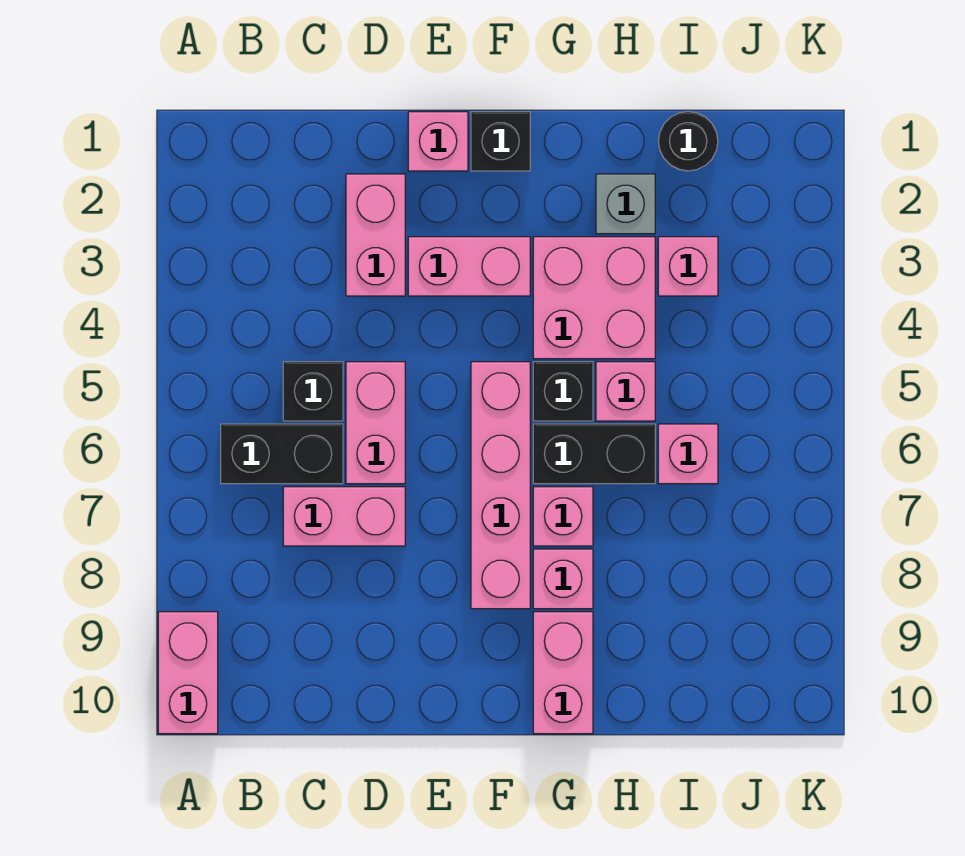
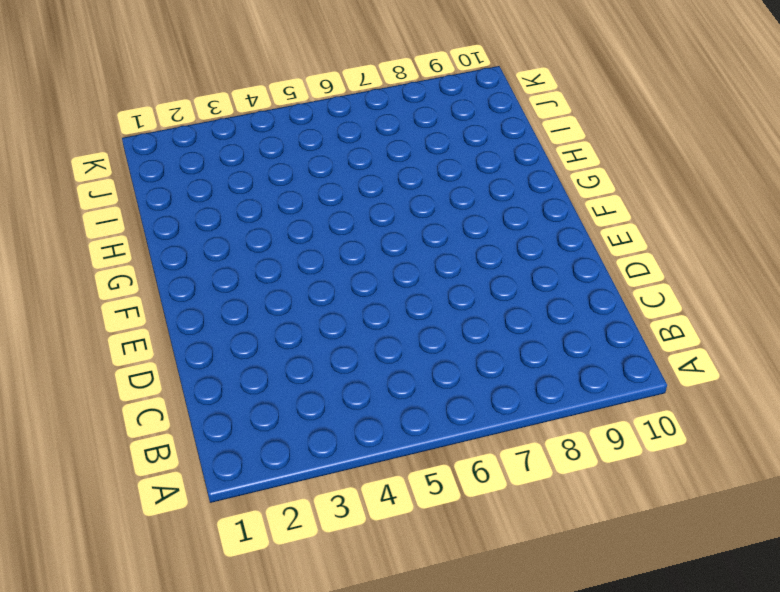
none -> pink 1x2 brick [158,612,218,734]
none -> black 1x2 brick [221,424,343,484]
none -> black 1x1 brick [283,362,343,421]

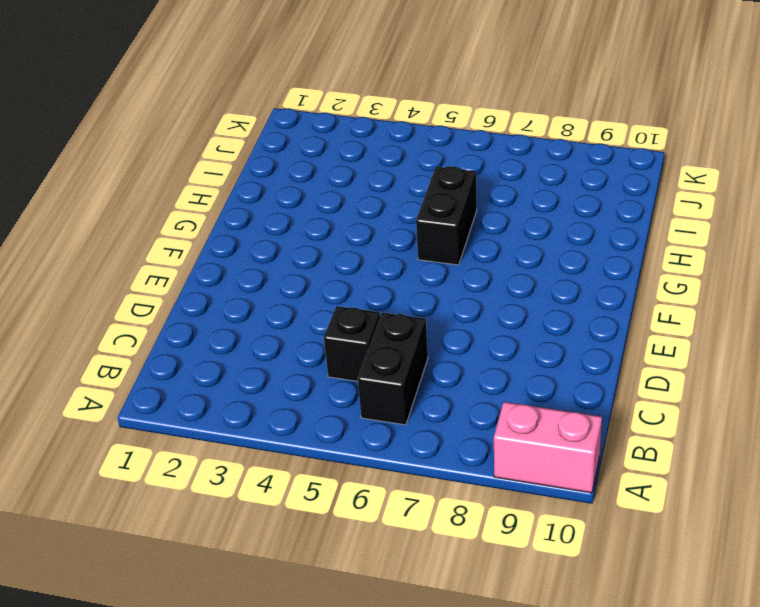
none -> pink 1x2 brick [283,487,405,546]
none -> pink 1x2 brick [346,174,405,296]
none -> pink 1x2 brick [346,362,405,484]

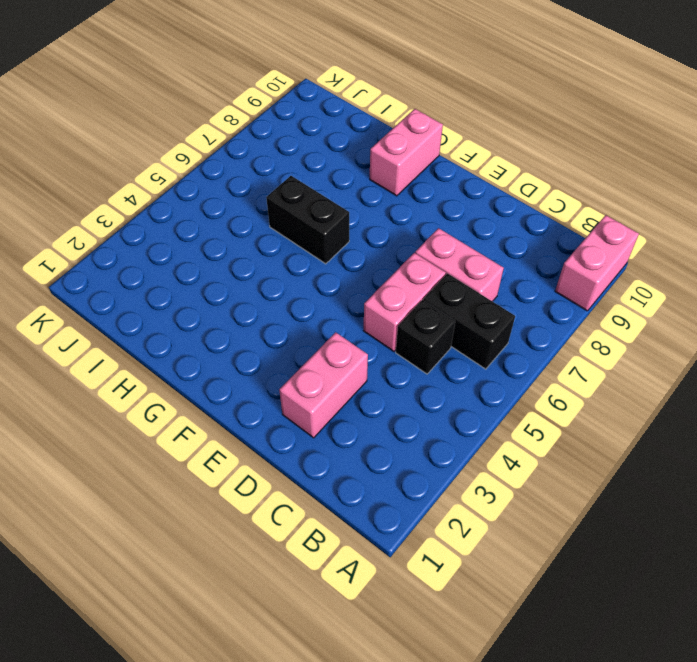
none -> pink 1x1 brick [408,112,468,171]
none -> pink 1x2 brick [408,237,530,296]
none -> black 1x1 brick [471,112,530,171]

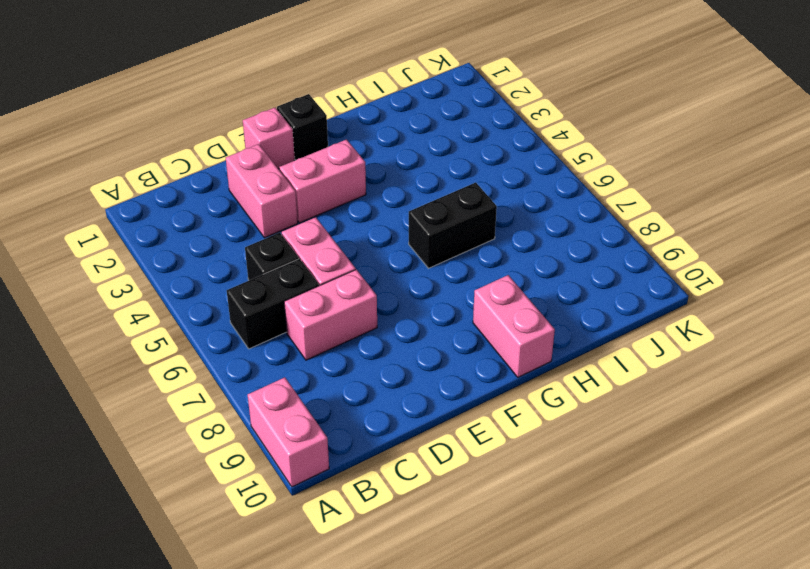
none -> pink 1x4 brick [471,362,530,609]
none -> pink 2x2 brick [533,237,655,359]
none -> black 1x1 brick [533,362,593,421]

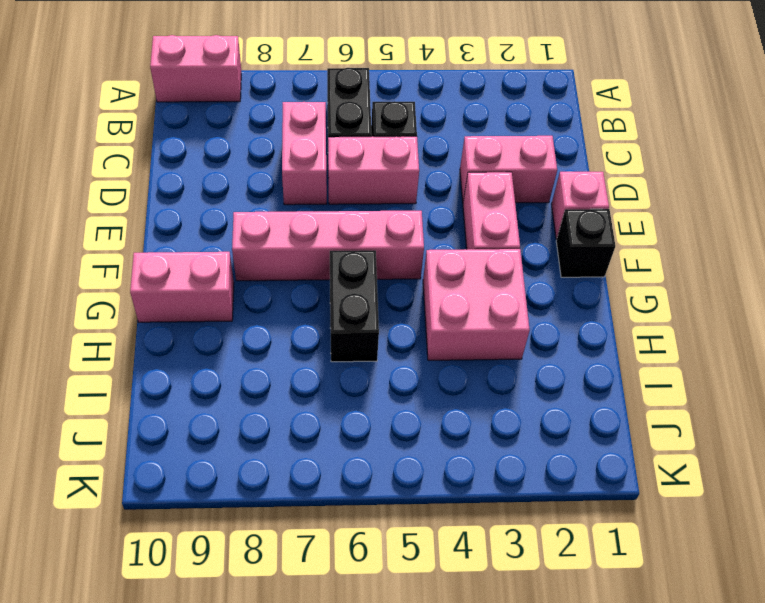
none -> black 1x1 brick [533,362,593,421]
none -> pink 1x1 brick [533,487,593,546]
none -> pink 1x1 brick [533,549,593,609]

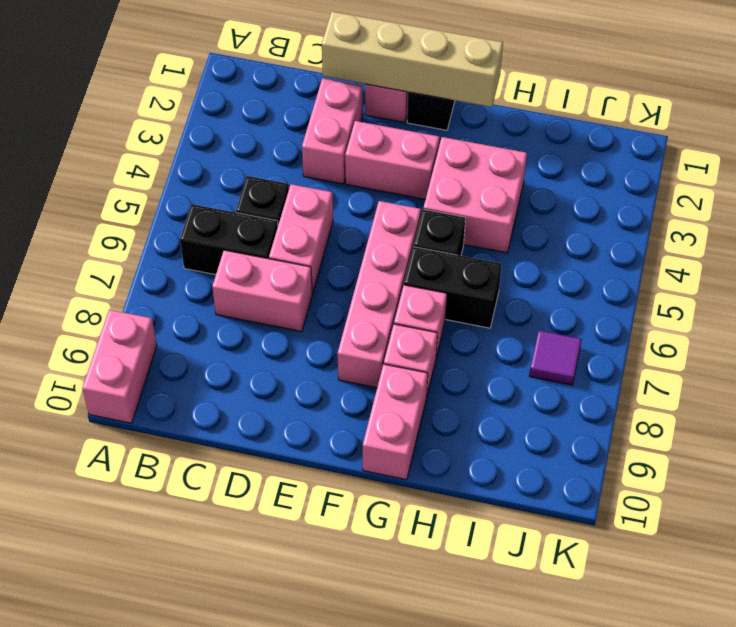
tan 1x4 brick [322,12,503,107] -> none
purple 1x1 tile [529,331,582,385] -> none
none -> grey 1x1 brick [596,174,655,234]
none -> pink 1x1 brick [596,362,655,421]
none -> black 1x1 round brick [658,112,718,171]

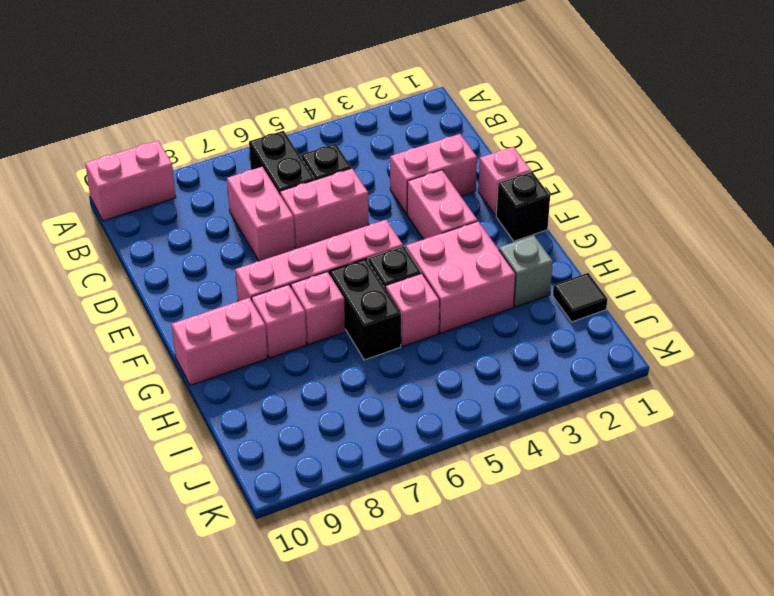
black 1x1 tile [553,273,607,322] -> black 1x1 round brick [658,112,718,171]
none -> pink 1x1 brick [658,237,718,296]
none -> pink 1x1 brick [658,424,718,484]

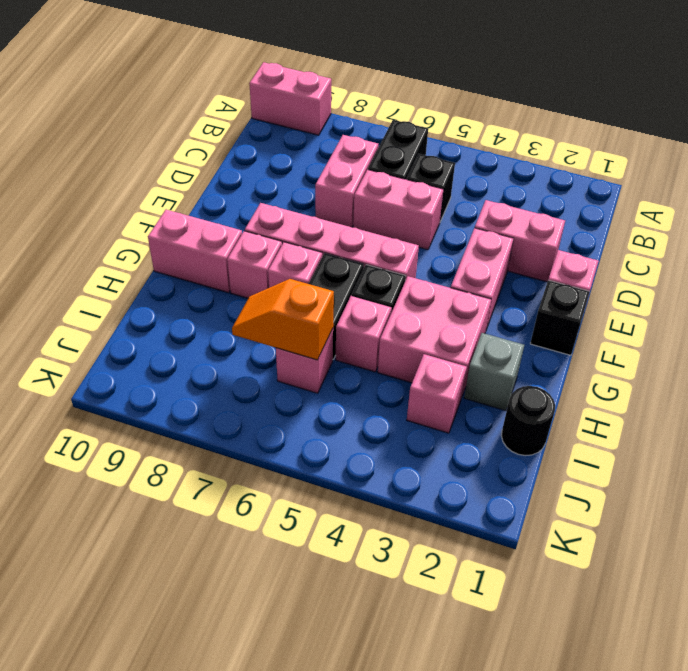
orange 1x2 slope [232,279,334,360] -> none

